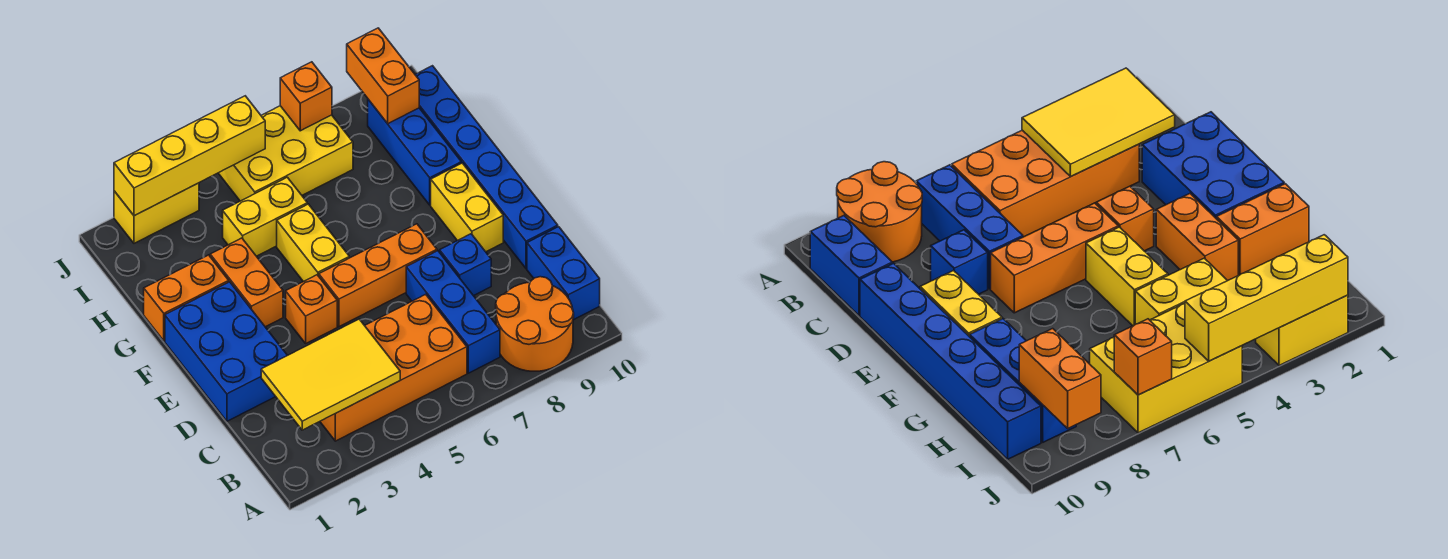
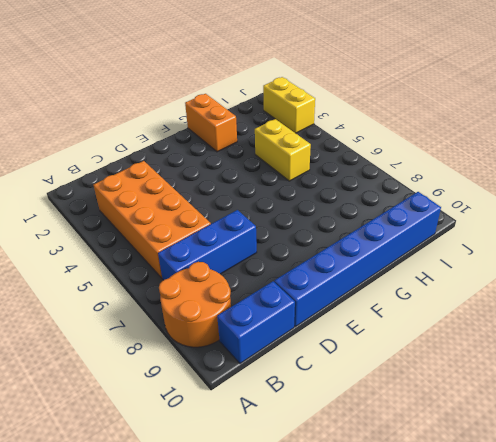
none -> blue 2x3 brick [165,282,287,421]
none -> blue 1x1 brick [440,234,491,296]
none -> orange 1x1 brick [286,275,337,343]

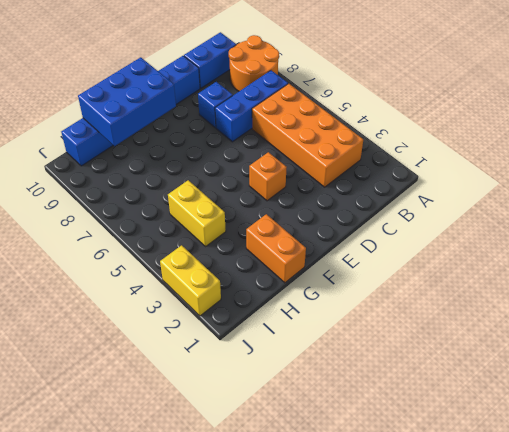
blue 2x3 brick [78,57,176,146] -> blue 2x3 brick moved to [165,282,287,421]
none -> orange 1x3 brick [319,224,437,327]
none -> yellow 1x2 brick [431,163,503,252]
none -> orange 1x2 brick [210,238,283,327]

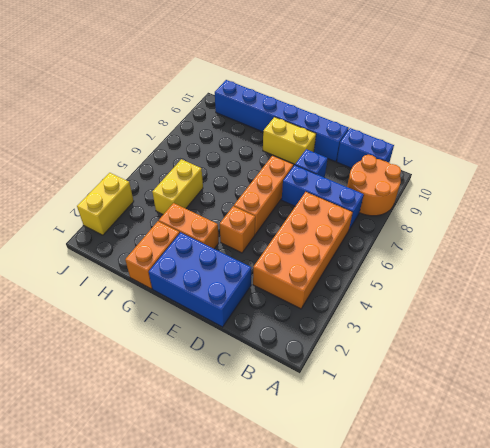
none -> yellow 1x2 brick [277,204,349,282]
none -> blue 1x3 brick [368,99,461,205]
none -> yellow 2x3 brick [219,106,353,201]

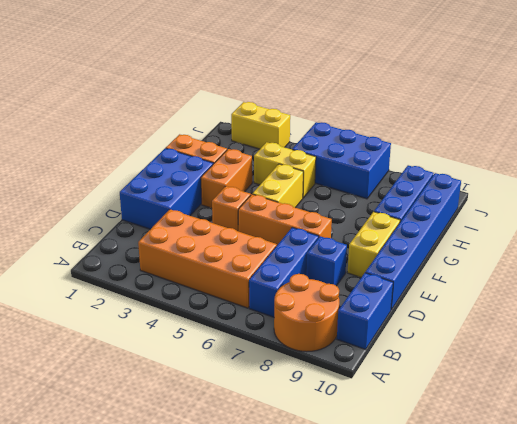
blue 2x3 brick [292,122,391,199] -> yellow 2x3 brick [219,106,353,201]
none -> yellow 2x3 tile [261,319,400,430]
none -> orange 1x2 brick [347,28,419,124]
none -> yellow 1x4 brick [114,96,265,216]

